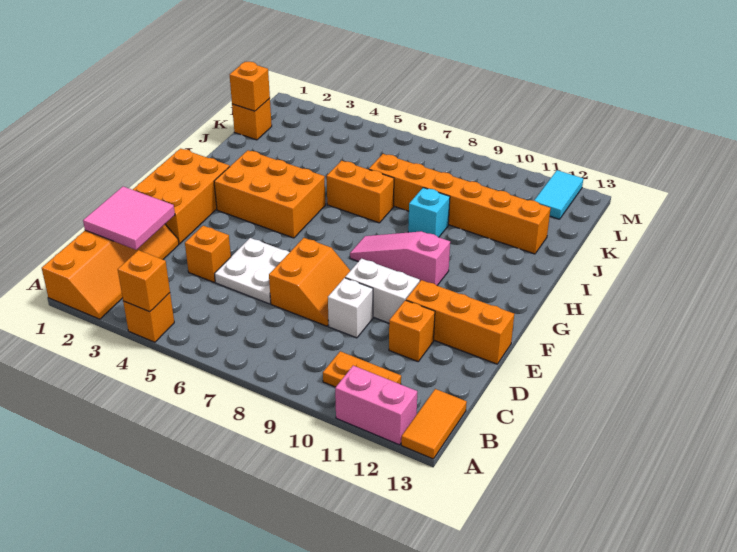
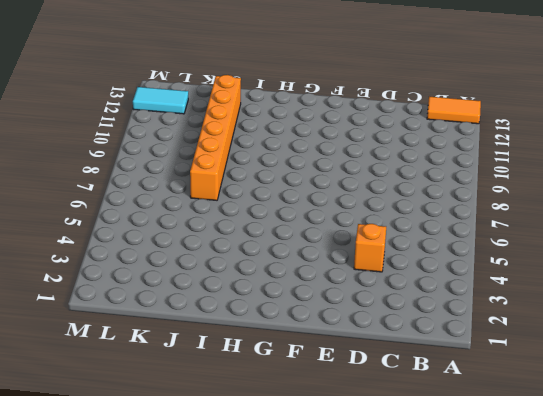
none -> orange 2x4 slope [42,224,179,319]
none -> orange 1x1 brick [123,293,174,342]
none -> pink 1x2 brick [335,366,417,445]

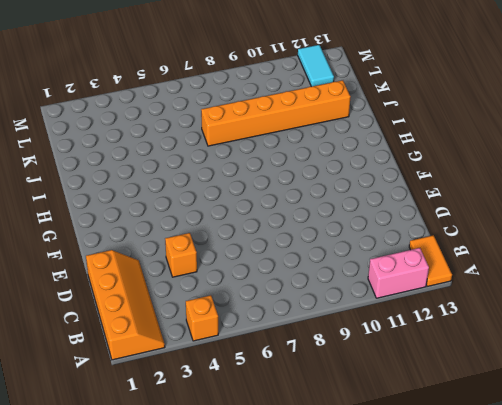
none -> orange 1x2 plate [323,351,401,387]
none -> white 2x2 plate [215,238,290,304]
none -> orange 2x2 slope [269,238,350,326]

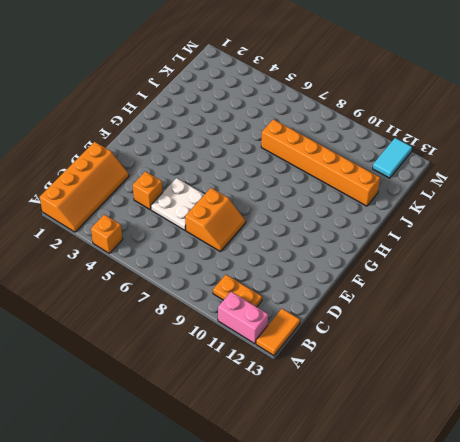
none -> white 1x1 brick [328,278,373,338]
none -> orange 1x1 brick [389,300,435,362]
none -> orange 2x3 brick [133,149,230,244]

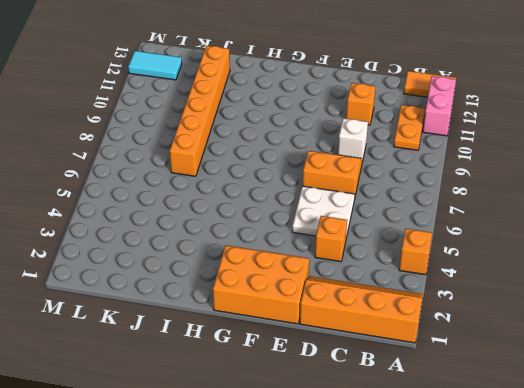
none -> white 1x2 brick [345,258,420,323]
none -> orange 1x3 brick [406,280,514,364]
none -> orange 2x3 brick [214,150,325,238]

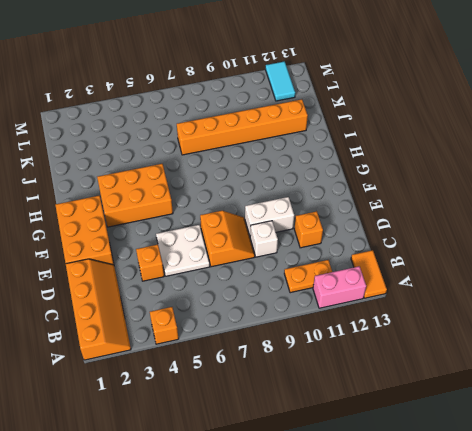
none -> orange 1x3 brick [406,280,514,364]
none -> pink 1x3 slope [350,231,450,285]
none -> orange 1x2 brick [327,161,394,223]

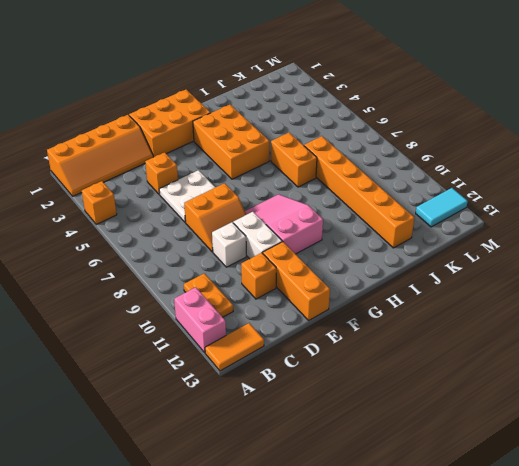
pink 2x3 slope [245,194,323,254] -> pink 1x3 slope [350,231,450,285]
none -> cyan 1x1 brick [408,188,450,237]
none -> orange 1x1 brick [232,98,272,140]
none -> orange 1x1 brick [118,250,170,312]

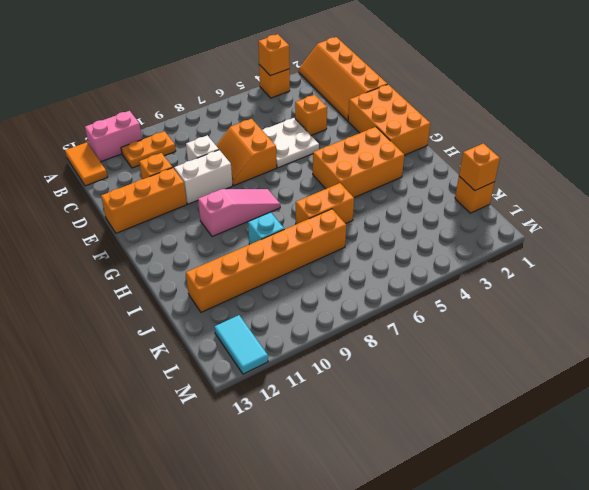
none -> pink 2x2 tile [83,187,175,250]

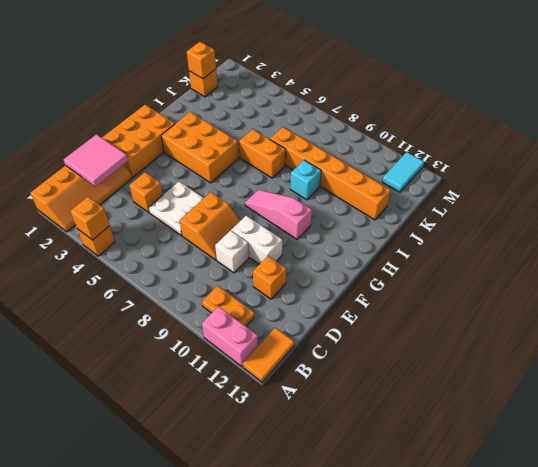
none -> orange 1x3 brick [406,280,514,364]

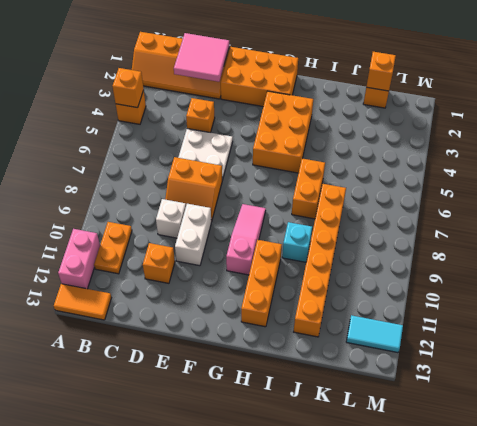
orange 1x3 brick [241,240,282,327] -> orange 1x3 brick moved to [406,280,514,364]

